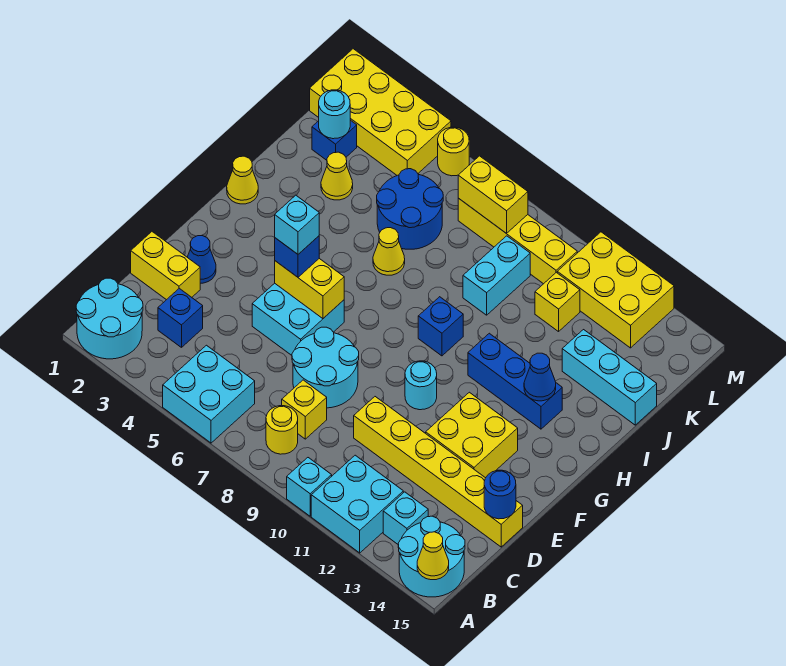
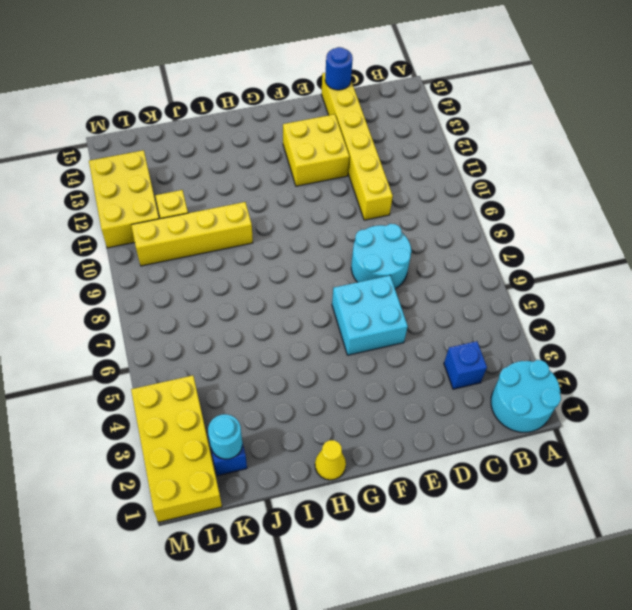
yellow 1x4 brick [131,202,253,266] -> yellow 1x4 brick turned to [458,198,577,284]
none -> cyan 2x2 brick [163,345,255,443]
none -> cyan 1x1 brick [287,458,332,516]
none -> cyan 2x2 brick [311,455,403,553]
none -> cyan 2x2 round brick [398,516,465,597]

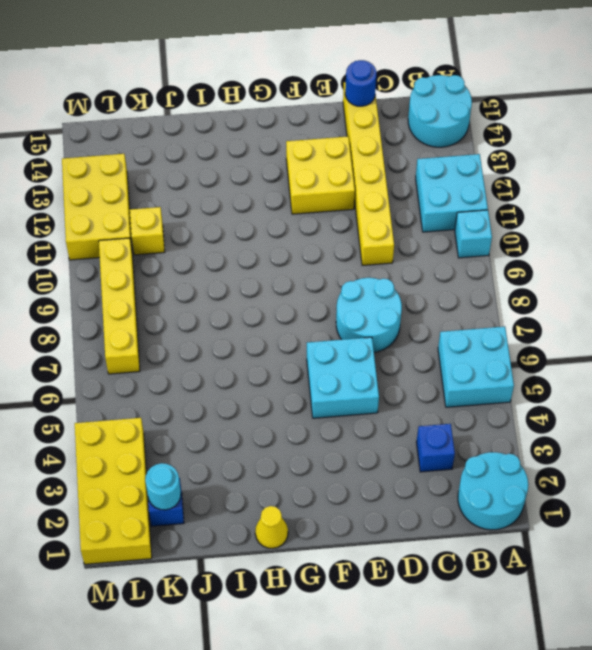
none -> yellow 1x1 round brick [266,406,298,454]
none -> cyan 1x1 brick [383,492,428,544]
none -> yellow 1x1 brick [282,380,327,439]
none -> yellow 1x2 brick [131,232,200,300]

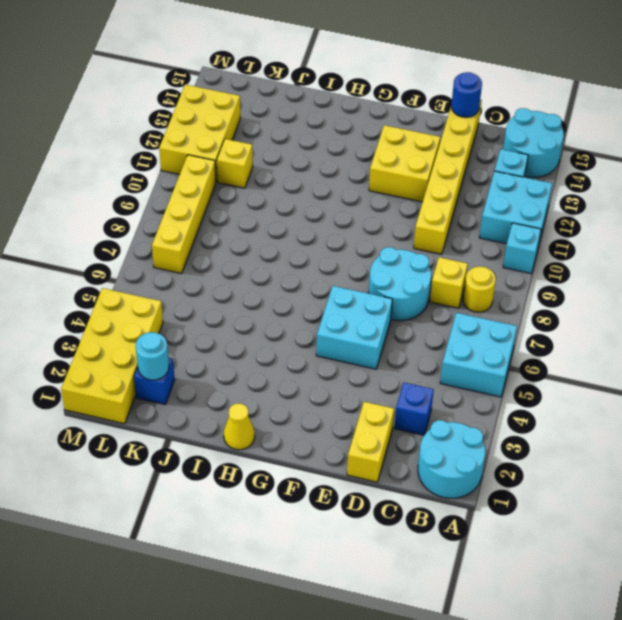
none -> blue 1x1 cone [187,236,216,283]
none -> cyan 1x1 round brick [405,361,437,410]
none -> blue 1x1 brick [418,297,463,356]
none -> blue 1x3 brick [468,333,562,429]

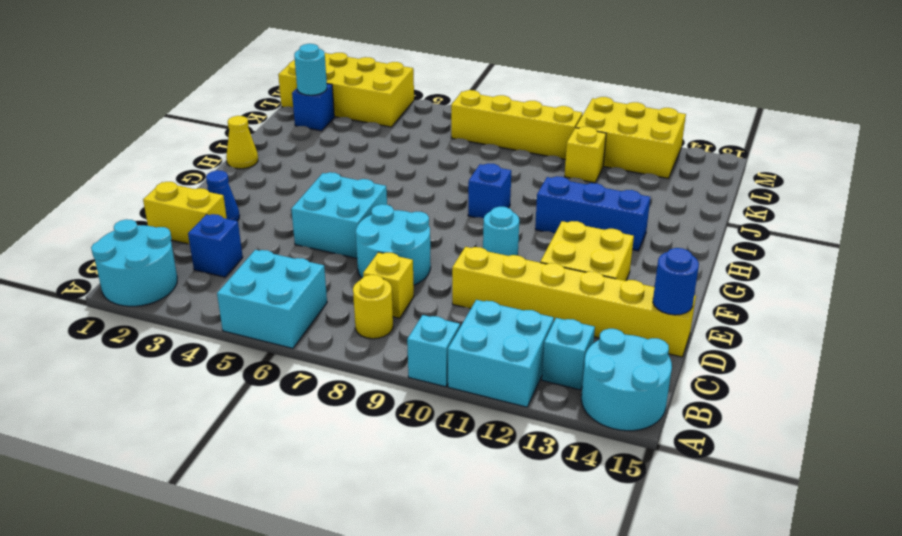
none -> yellow 1x1 cone [373,228,405,275]
none -> yellow 1x1 cone [321,152,353,200]
none -> blue 2x2 round brick [377,169,443,249]
none -> cyan 1x2 brick [463,236,530,315]

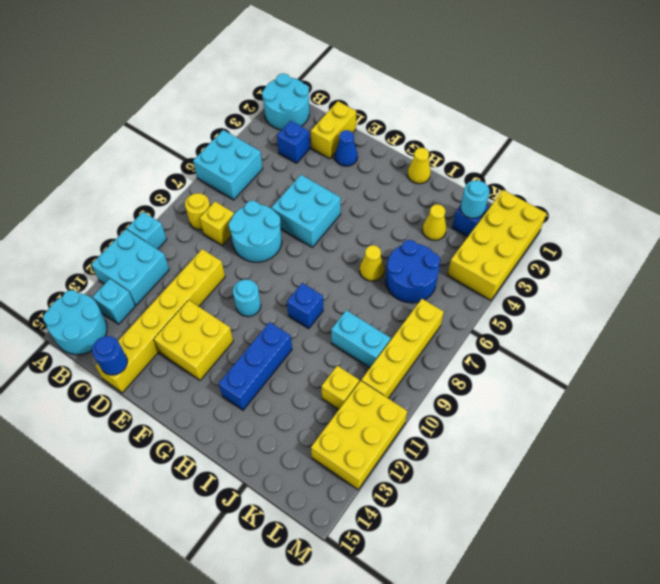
none -> cyan 1x3 brick [562,330,657,425]
none -> yellow 1x1 round brick [438,127,469,176]
none -> yellow 1x1 cone [417,532,449,580]
none -> yellow 1x2 brick [275,259,344,319]

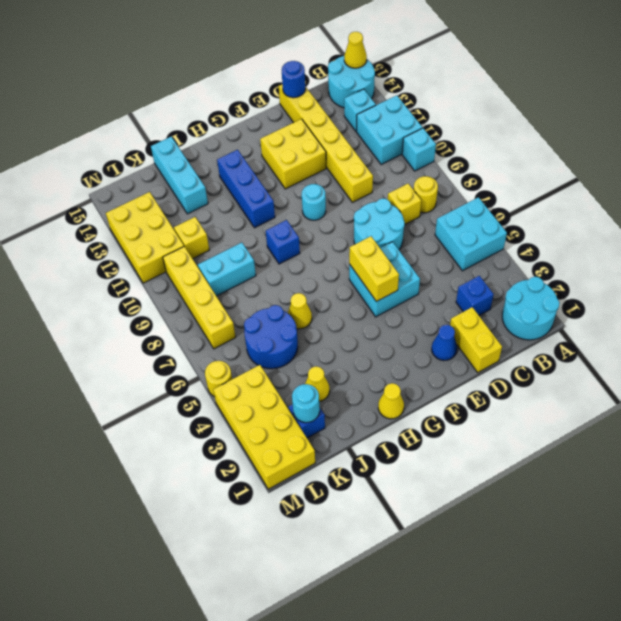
none -> blue 1x1 cone [524,353,556,401]
none -> yellow 1x2 brick [458,156,528,234]
none -> blue 1x1 brick [275,236,319,277]
none -> cyan 1x1 brick [275,195,319,254]

